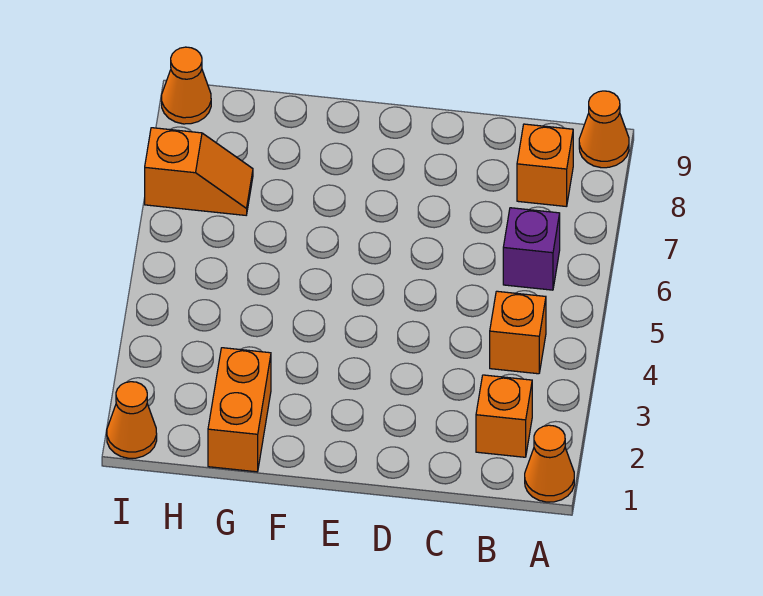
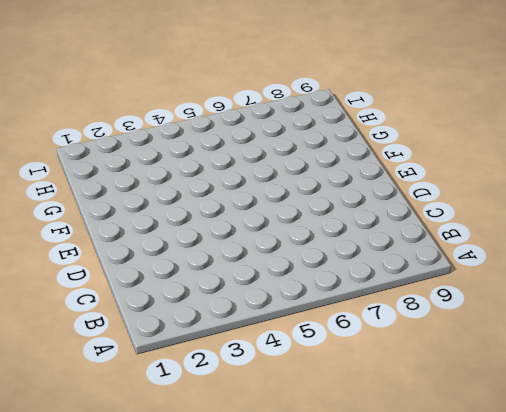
none -> orange 1x1 cone [525,425,574,502]
none -> orange 1x1 cone [579,91,629,168]

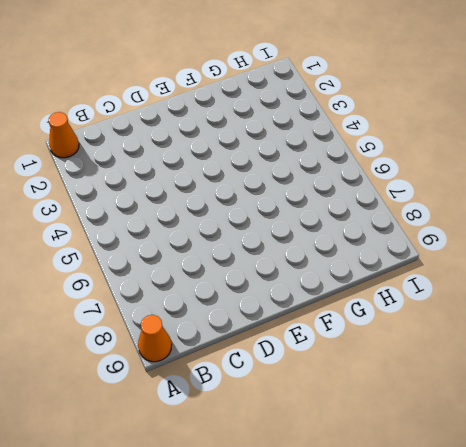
none -> orange 1x1 brick [476,375,532,457]
none -> orange 1x1 brick [490,291,546,374]

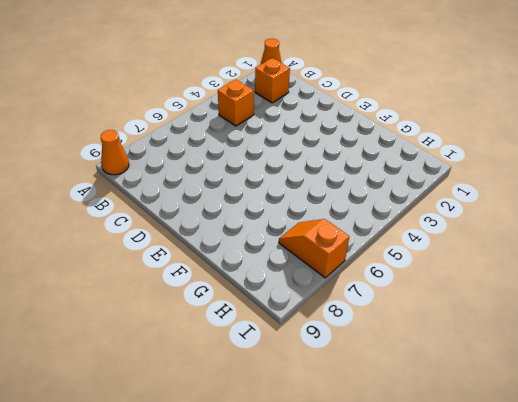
none -> purple 1x1 brick [503,208,560,290]
none -> orange 1x1 brick [517,124,573,207]

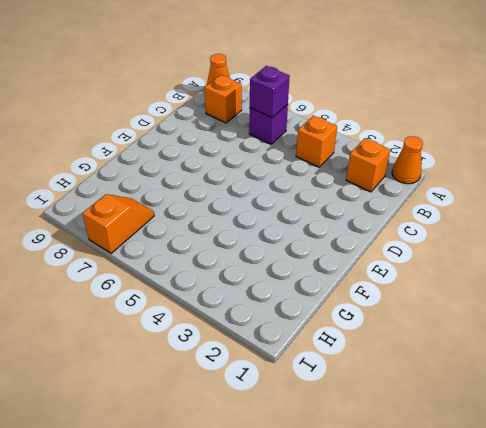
purple 1x1 brick [250,66,290,118] -> none
none -> orange 1x2 brick [208,348,271,472]
none -> orange 1x1 cone [107,382,157,458]

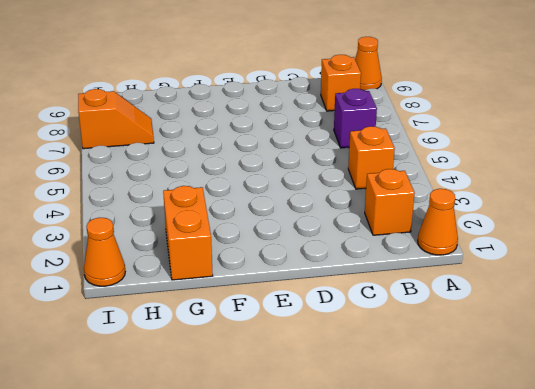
none -> orange 1x1 cone [161,47,211,124]

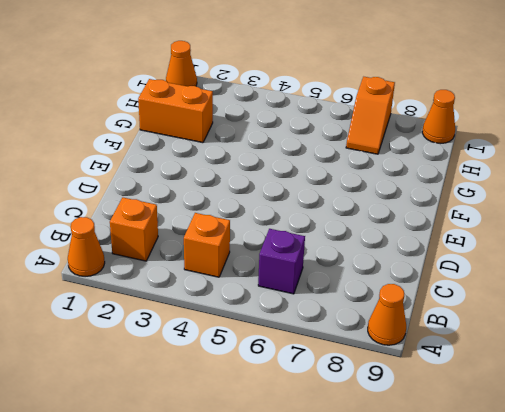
none -> orange 1x1 brick [517,124,573,207]

